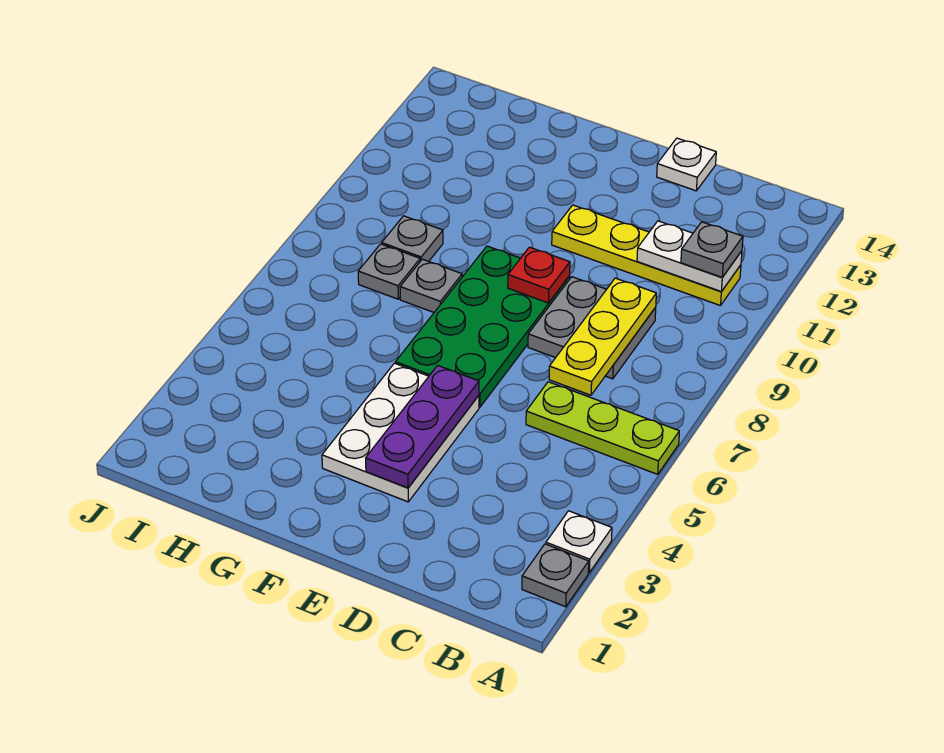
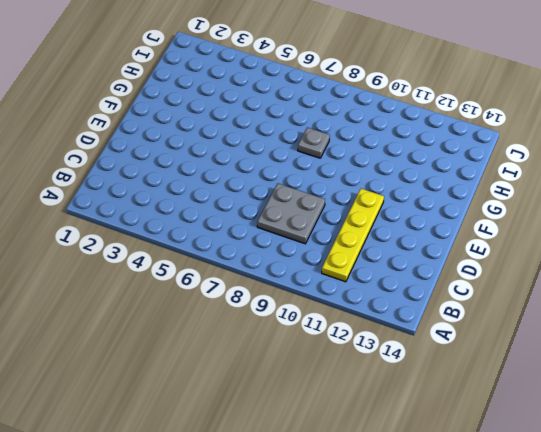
none -> grey 1x1 plate [522,544,589,607]
none -> white 1x1 plate [546,511,612,573]
none -> lime 1x3 plate [526,382,679,474]

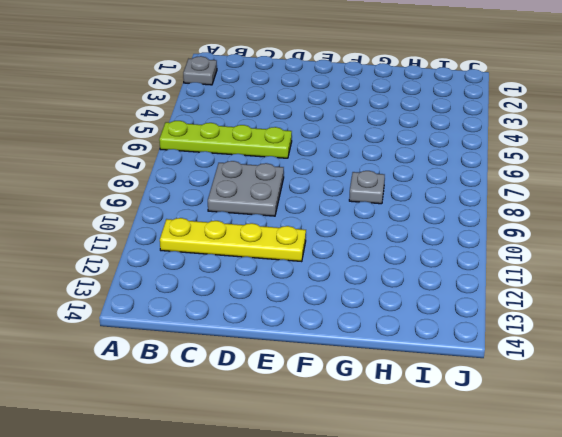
lime 1x4 plate [159,121,292,158] -> lime 1x3 plate [526,382,679,474]
none -> white 1x1 plate [546,511,612,573]
none -> white 1x1 plate [657,138,716,191]
none -> white 2x3 plate [322,363,479,502]

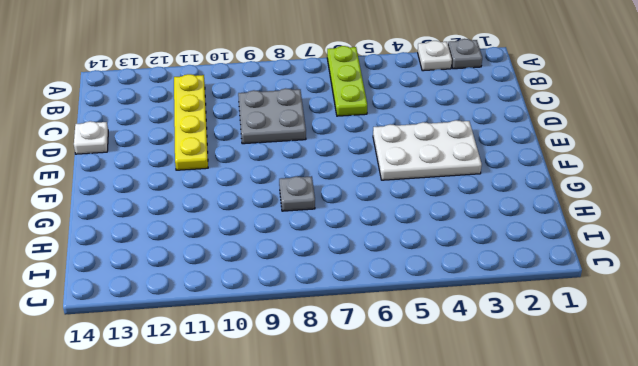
none -> green 2x4 plate [395,246,570,407]
none -> grey 1x1 plate [358,244,420,299]
none -> grey 1x1 plate [382,216,443,261]

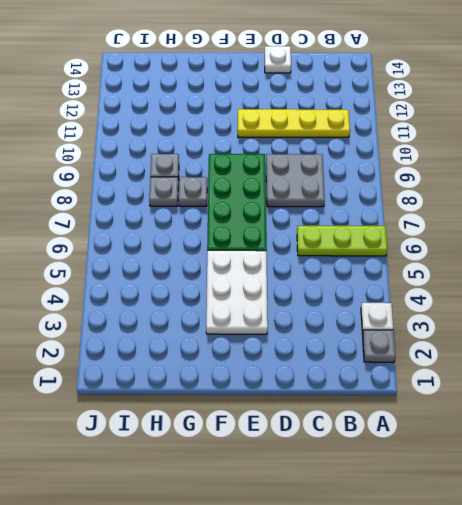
none -> white 1x2 plate [637,221,742,291]
none -> yellow 1x3 plate [549,278,656,395]
none -> purple 1x3 plate [366,365,479,488]

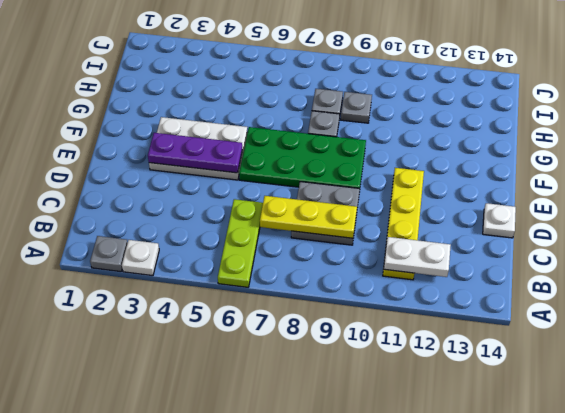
white 1x2 plate [384,237,451,277] -> white 1x2 plate turned to [637,221,742,291]
none -> red 1x1 plate [508,247,570,303]
none -> grey 1x1 plate [681,222,743,277]

